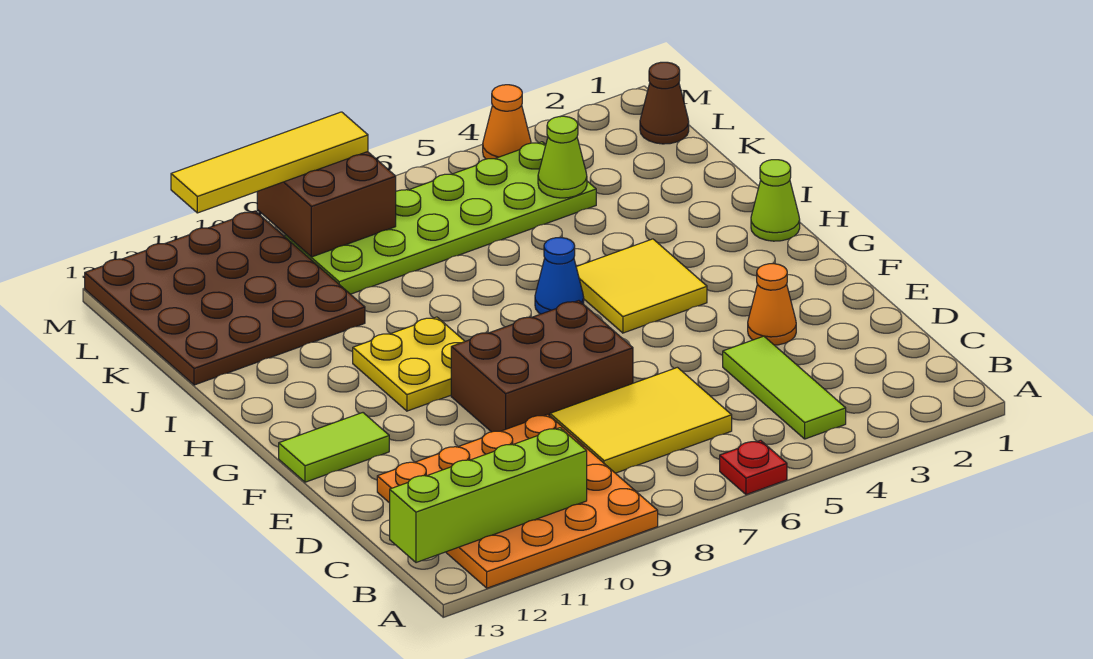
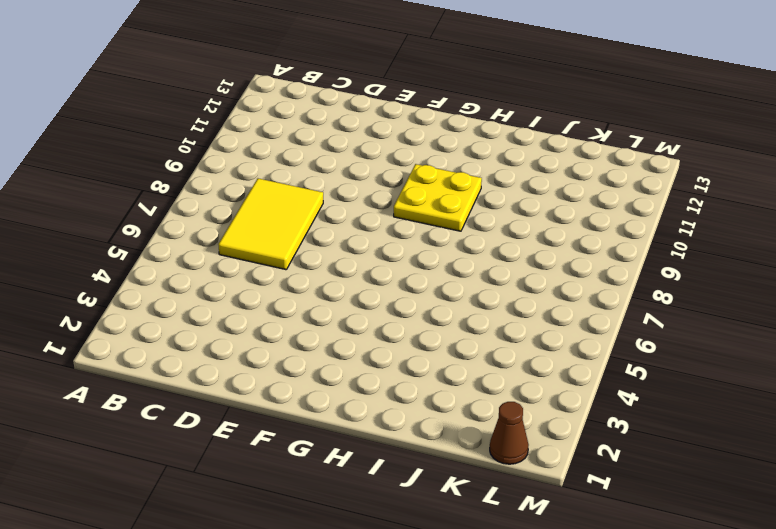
none -> red 1x1 plate [720,440,787,495]
none -> orange 4x4 plate [377,414,658,588]
none -> lime 1x3 tile [723,336,846,439]

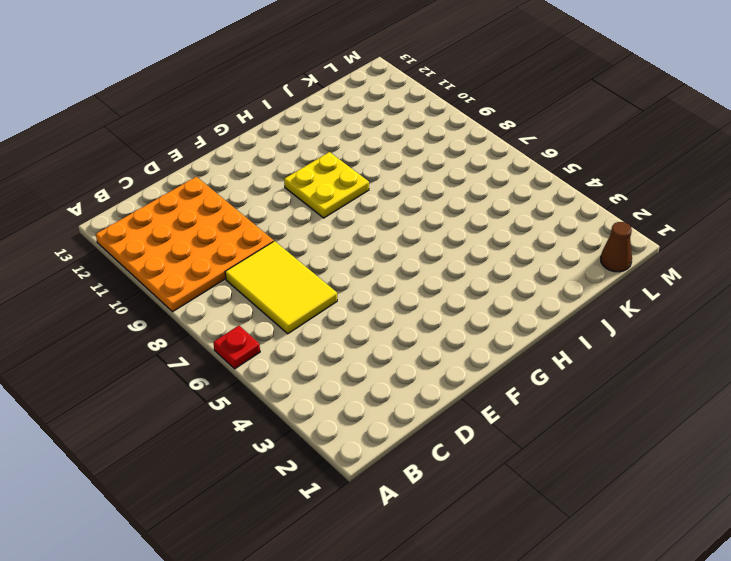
none -> lime 1x3 tile [723,336,846,439]
none -> orange 1x1 cone [748,264,796,345]
none -> brown 2x3 brick [451,301,633,432]

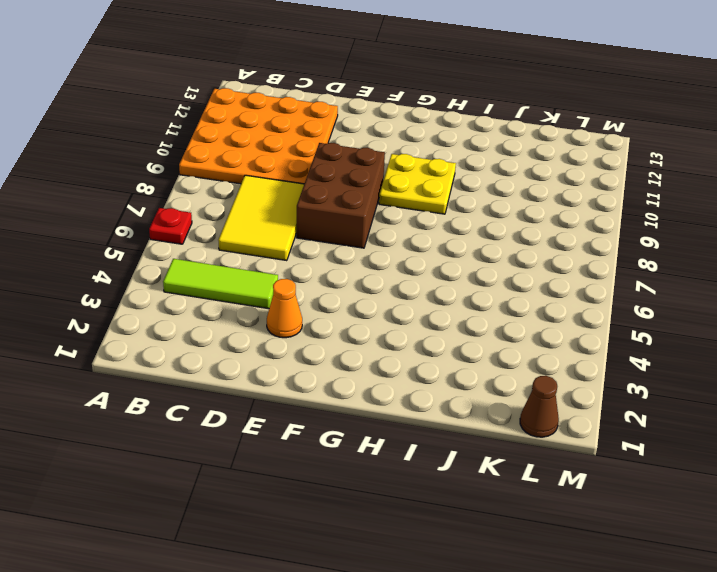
none -> lime 1x2 tile [279,413,389,482]
none -> yellow 2x2 tile [576,239,707,333]
none -> lime 1x1 cone [751,160,800,241]

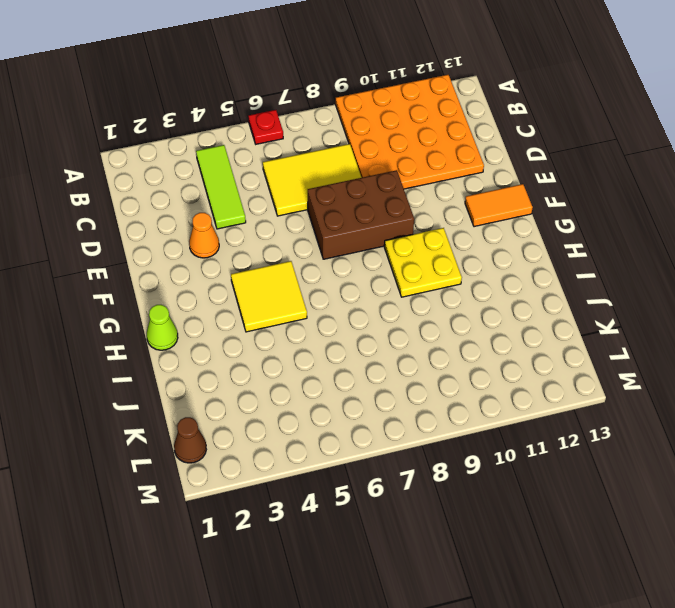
orange 1x2 tile [465,184,533,227] -> lime 1x2 tile [279,413,389,482]
none -> blue 1x1 cone [535,238,584,314]
none -> brown 4x4 plate [85,211,365,385]
none -> lime 2x6 plate [285,142,596,294]

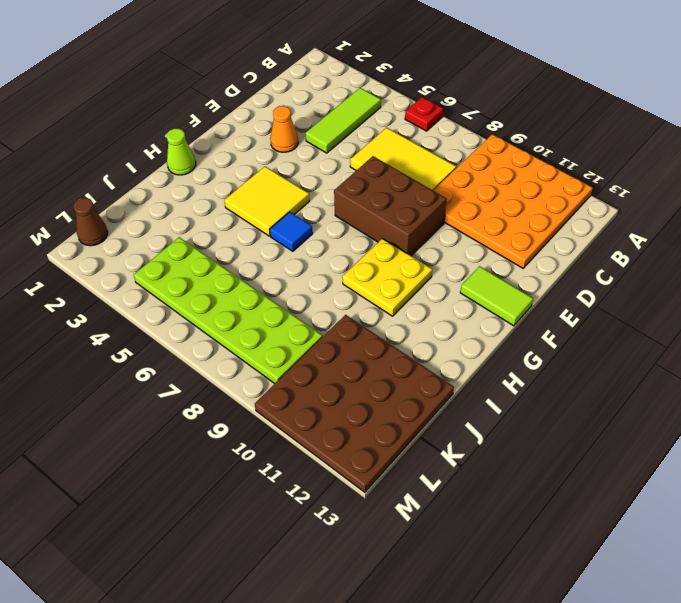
blue 1x1 tile [270,212,313,251] -> blue 1x1 cone [535,238,584,314]
none -> orange 1x1 cone [483,85,531,159]
none -> lime 1x4 brick [390,428,587,563]
none -> lime 1x1 cone [538,116,587,198]

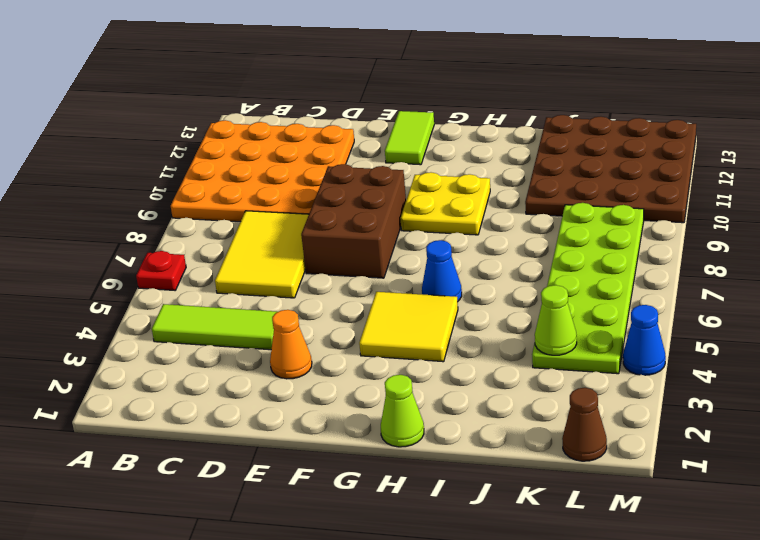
blue 1x1 cone [623,305,666,375] -> orange 1x1 cone [483,85,531,159]
none -> lime 1x4 brick [390,428,587,563]
none -> brown 2x2 brick [257,152,396,257]
none -> yellow 1x4 tile [171,112,368,213]

